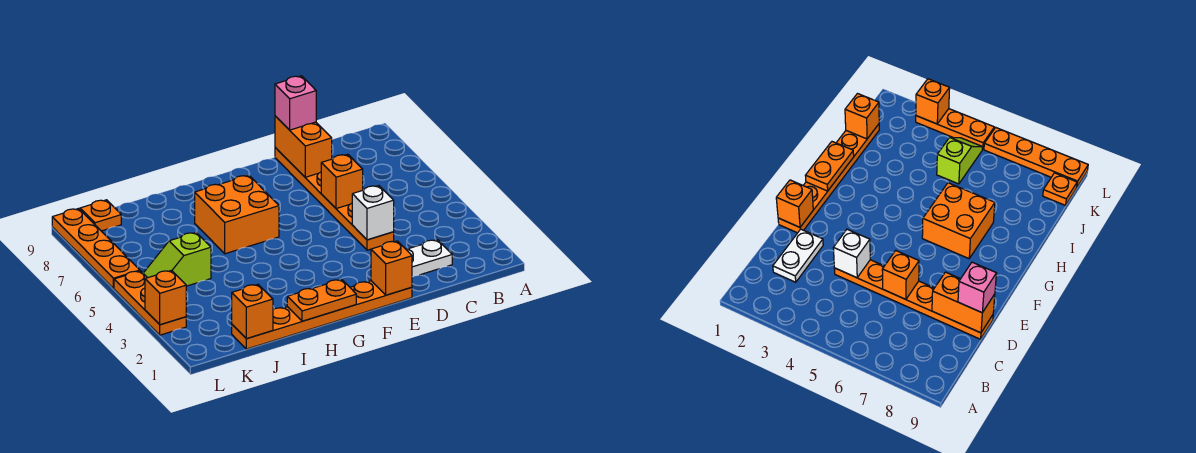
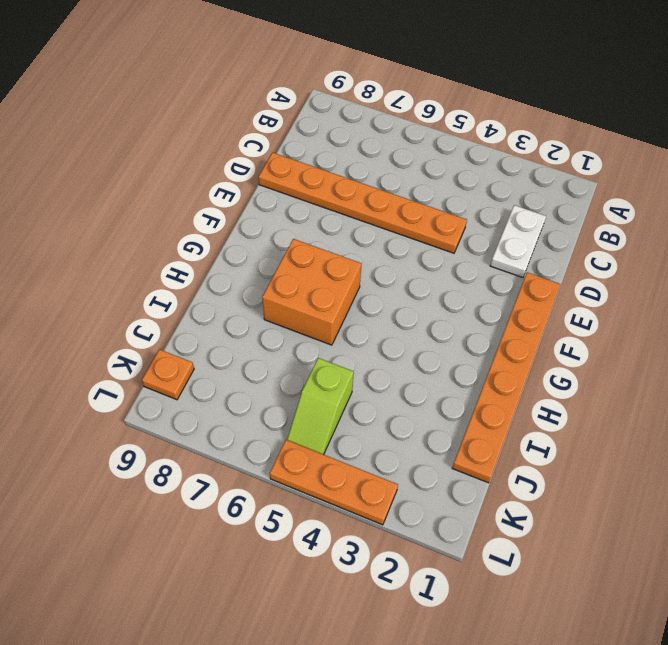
none -> orange 1x4 plate [52,208,140,288]
none -> white 1x1 brick [352,186,394,240]
none -> orange 1x1 brick [321,154,363,209]

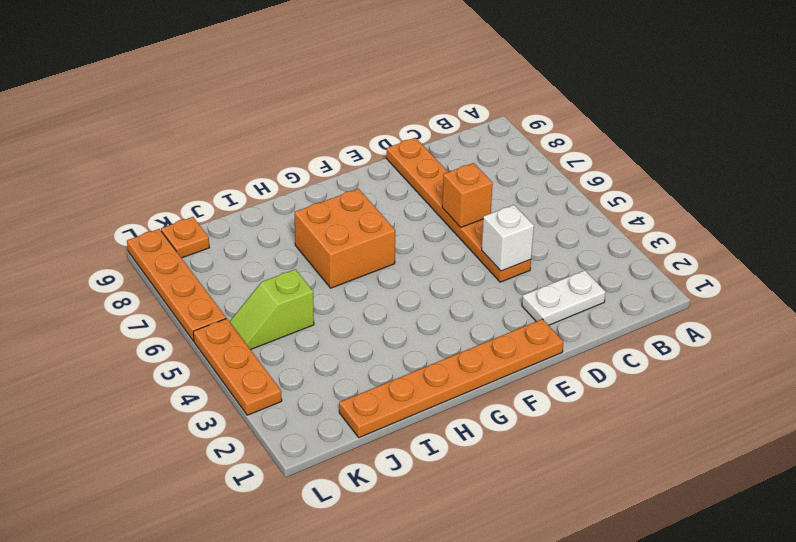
none -> orange 1x2 brick [275,116,332,177]
none -> orange 1x1 brick [371,241,412,295]
none -> orange 1x2 plate [287,279,356,321]

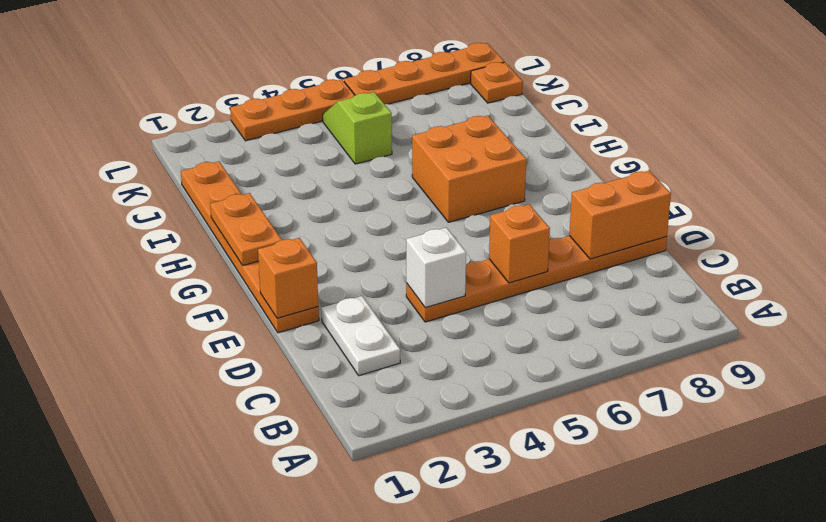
none -> orange 1x1 brick [232,284,273,339]
none -> orange 1x1 brick [145,270,186,325]
none -> pink 1x1 brick [275,76,316,130]

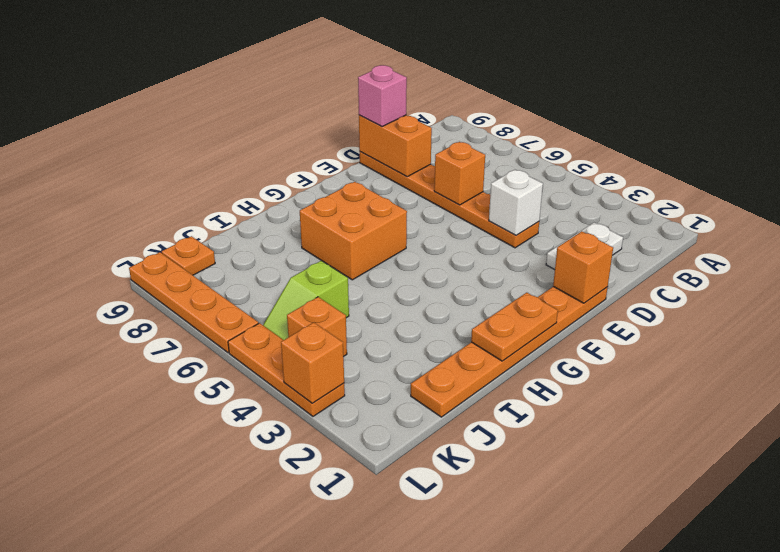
orange 1x1 brick [287,297,347,357] -> orange 1x1 brick moved to [232,284,273,339]

